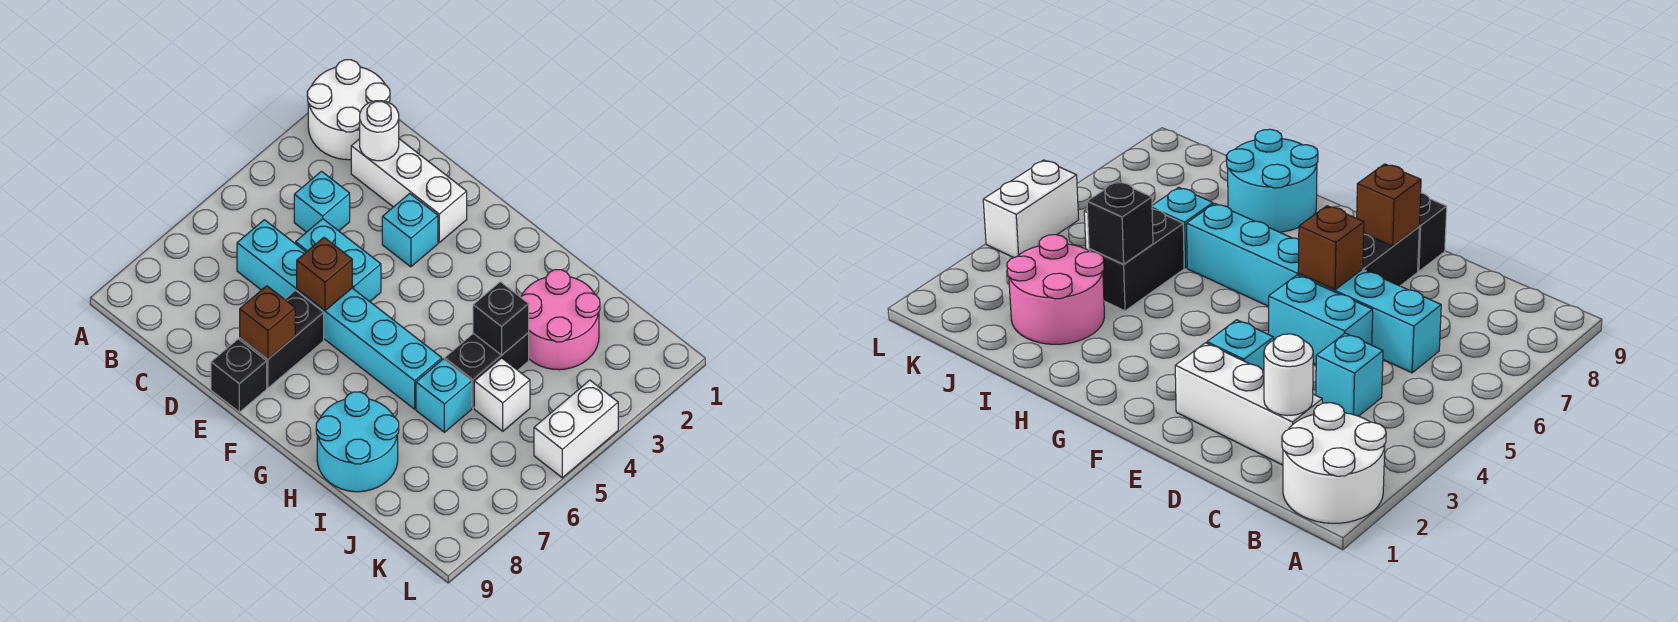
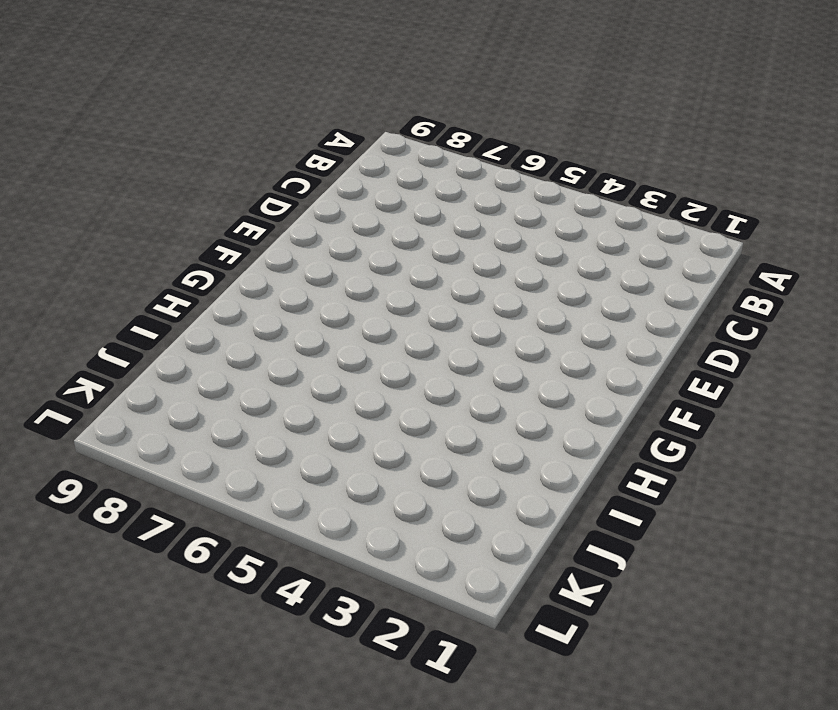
none -> white 2x2 round brick [307,60,390,160]
none -> white 1x3 brick [351,139,467,242]
none -> cyan 1x1 brick [294,171,350,232]

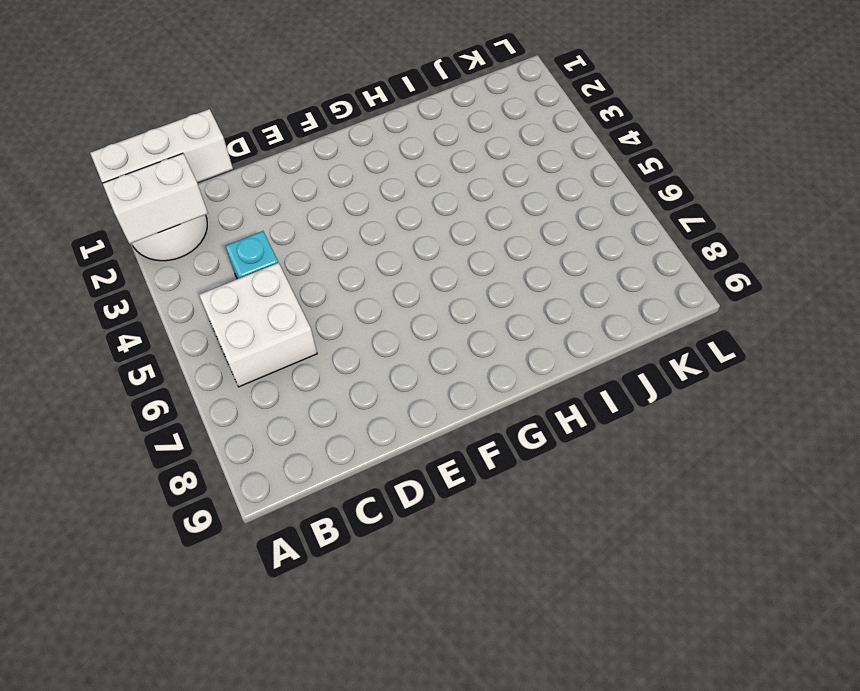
white 1x3 brick [90,109,233,183] -> white 1x3 brick moved to [351,139,467,242]
white 1x2 brick [102,153,208,244] -> white 1x2 brick turned to [534,380,618,478]
white 2x2 brick [199,263,317,387] -> cyan 1x6 brick [237,220,442,409]
none -> cyan 1x2 brick [296,219,381,301]
none -> cyan 1x1 brick [382,193,438,267]
none -> black 1x2 brick [240,290,324,388]

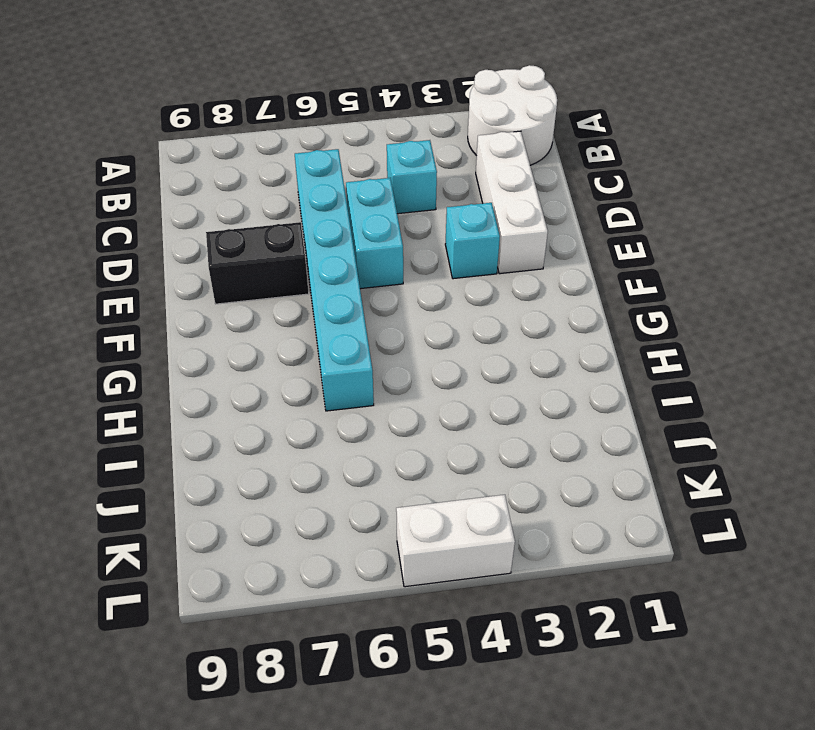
none -> black 1x1 brick [211,339,267,412]
none -> cyan 2x2 round brick [316,392,399,492]
none -> pink 2x2 round brick [521,270,600,370]

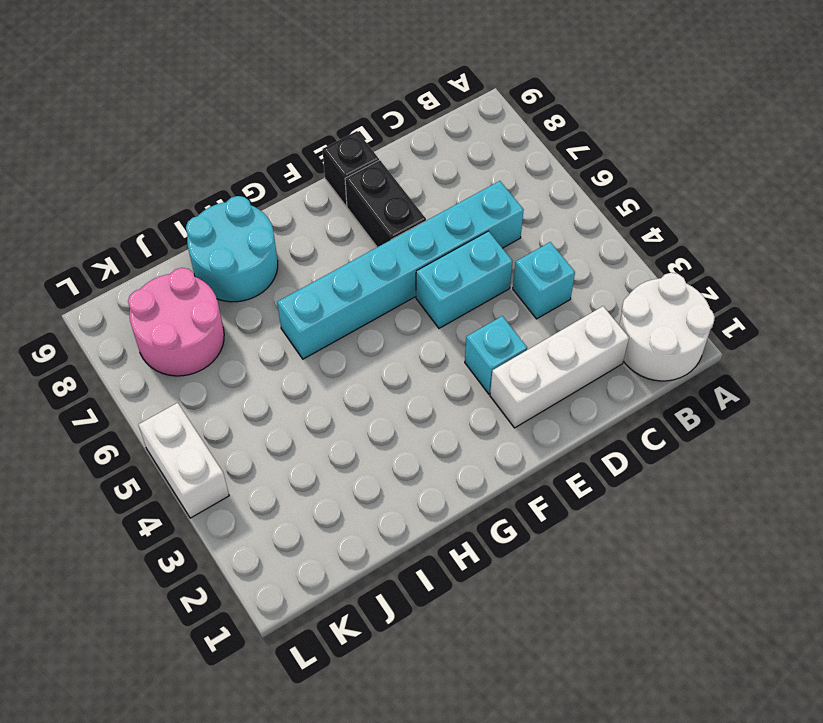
pink 2x2 round brick [128,268,224,376] -> pink 2x2 round brick moved to [521,270,600,370]
none -> black 1x2 brick [445,333,529,408]
none -> cyan 1x1 brick [416,359,472,432]
none -> white 1x1 brick [474,358,530,431]

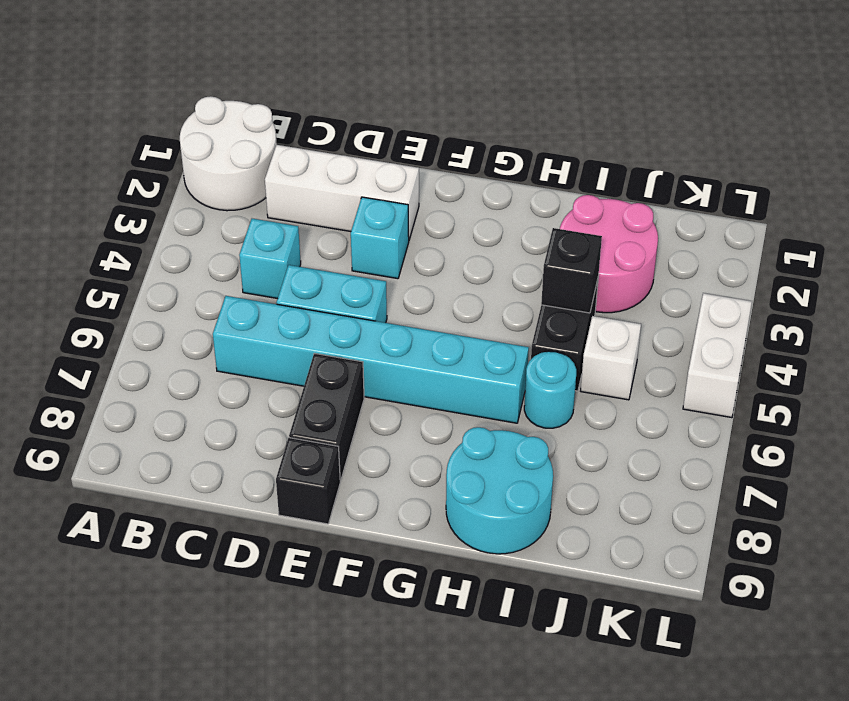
cyan 1x1 round brick [524,351,576,428] -> cyan 1x1 brick [416,359,472,432]
none -> white 1x1 round brick [360,101,399,161]
none -> brown 1x1 brick [297,238,352,311]
none -> brown 1x1 brick [240,286,295,359]

